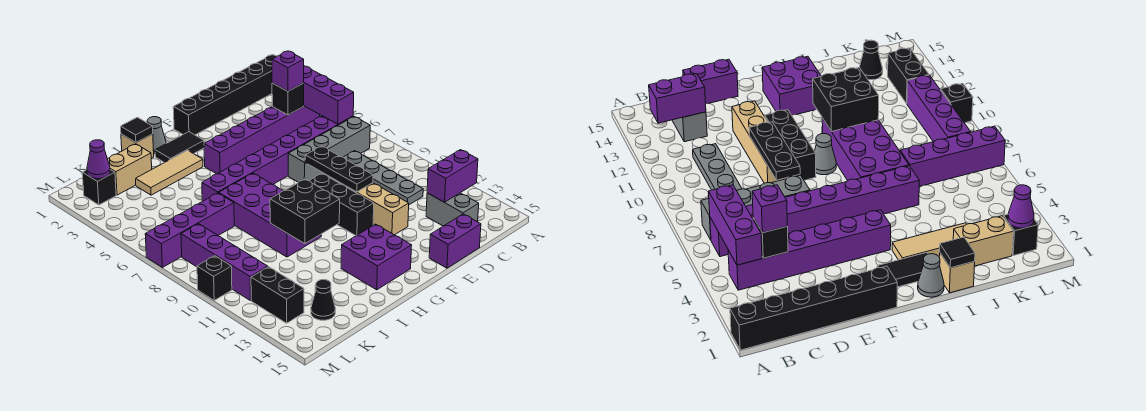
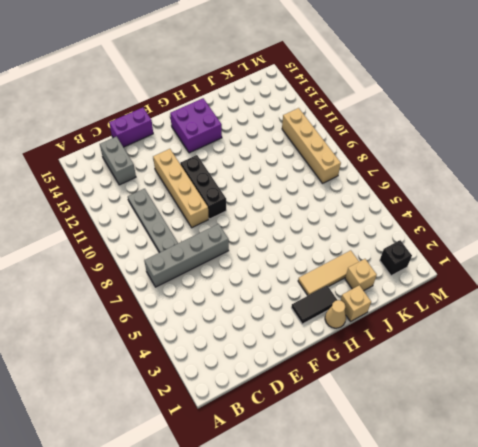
tan 1x1 cone [325,300,346,328] -> grey 1x1 cone [147,117,166,154]
tan 1x1 brick [345,259,377,291] -> tan 1x2 brick [108,144,152,195]
tan 1x4 brick [282,108,341,183] -> purple 1x4 brick [181,224,268,301]
none -> black 1x6 brick [173,55,277,135]
none -> purple 1x6 brick [204,106,320,174]
none -> purple 1x8 brick [202,116,353,201]
none -> grey 1x1 cone [815,134,836,175]

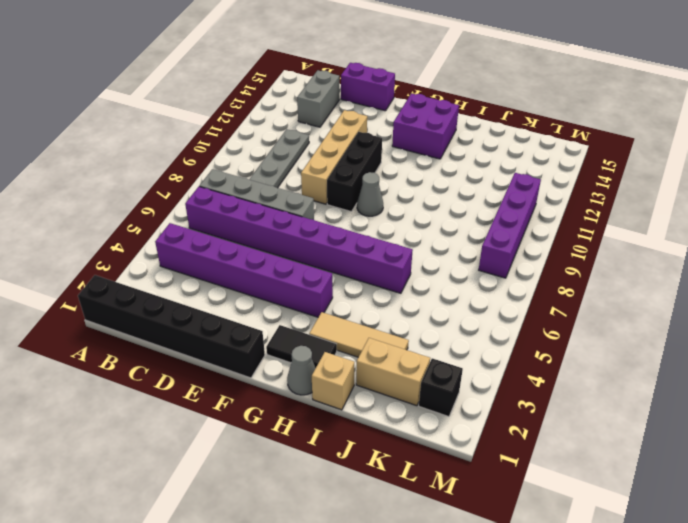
none -> purple 2x4 brick [219,173,321,257]
none -> purple 1x4 brick [145,193,234,267]
none -> black 1x1 cone [311,280,335,320]
none -> black 1x2 brick [251,267,304,323]

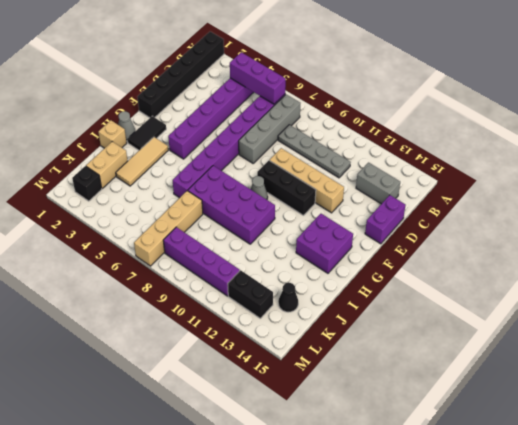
tan 1x4 brick [134,191,203,266] -> purple 1x4 brick [145,193,234,267]
none -> black 1x1 brick [197,256,232,300]
none -> purple 1x2 brick [427,150,478,202]
none -> black 1x1 brick [272,83,304,115]
none -> black 1x3 plate [305,146,373,192]

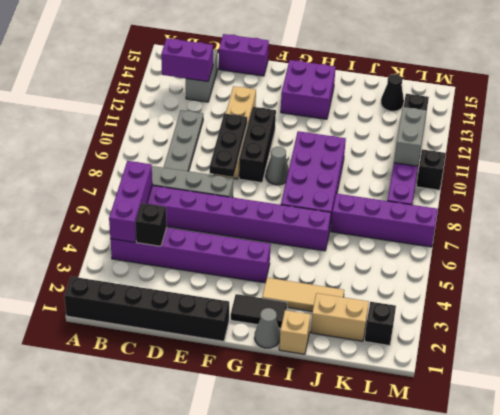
grey 1x2 brick [394,107,426,166] -> none
none -> black 2x2 brick [270,179,340,244]
none -> black 1x1 tile [121,117,153,143]
none -> purple 1x1 cone [87,140,110,179]
none -> purple 1x1 brick [272,51,304,91]

